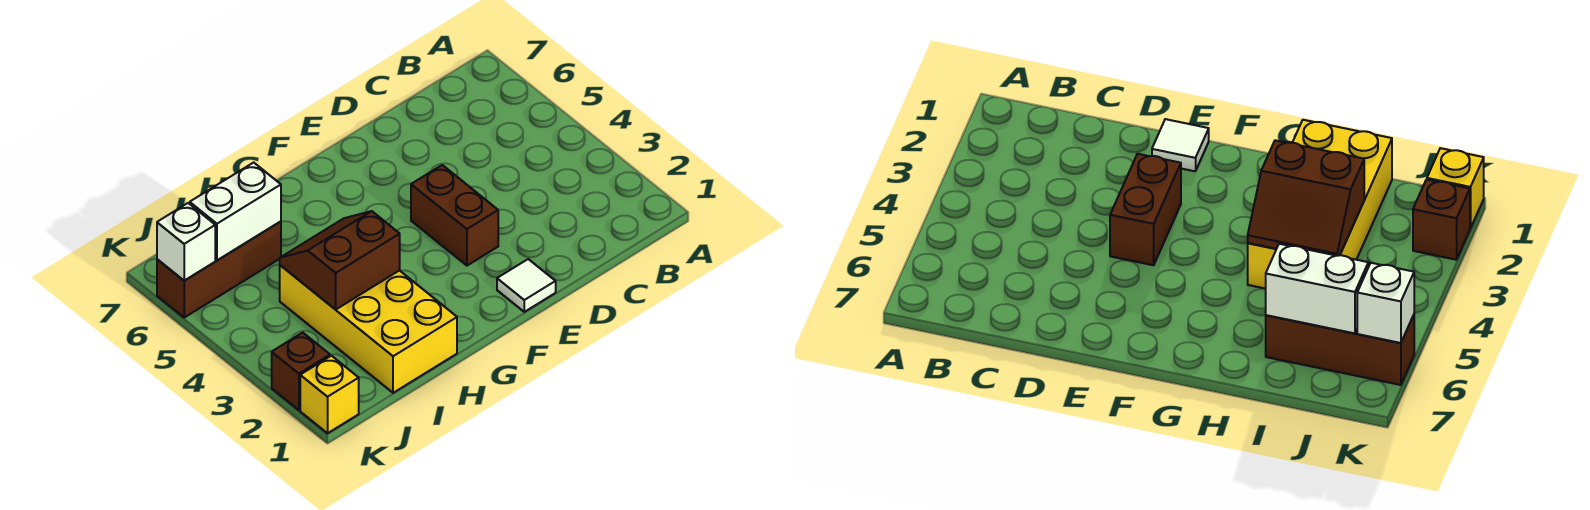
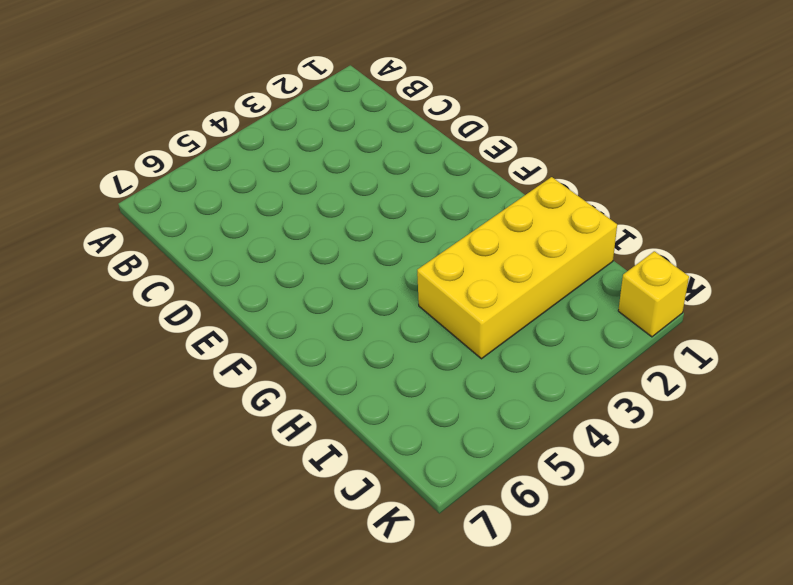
none -> white 1x1 tile [497,259,556,312]
none -> brown 1x2 brick [411,165,498,266]

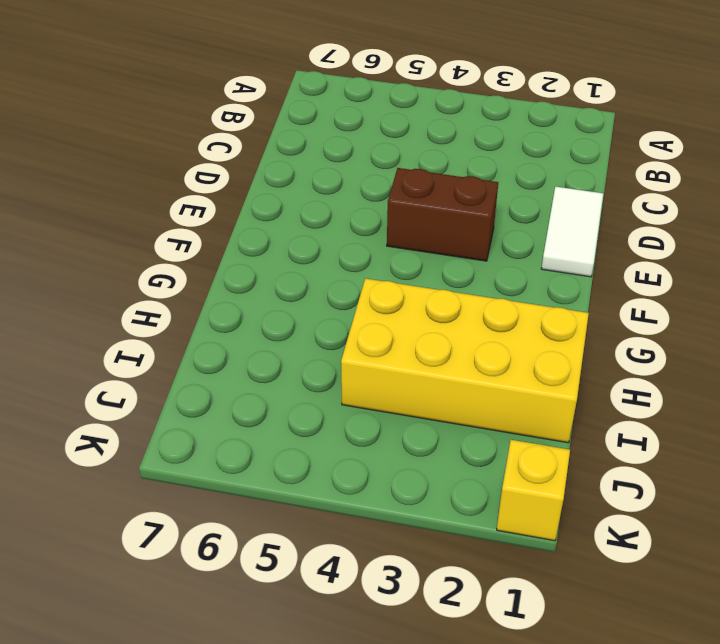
white 1x2 tile [541,187,603,277] -> white 1x1 tile [497,259,556,312]
none -> brown 1x3 brick [157,222,281,317]
none -> brown 1x1 brick [272,333,330,410]

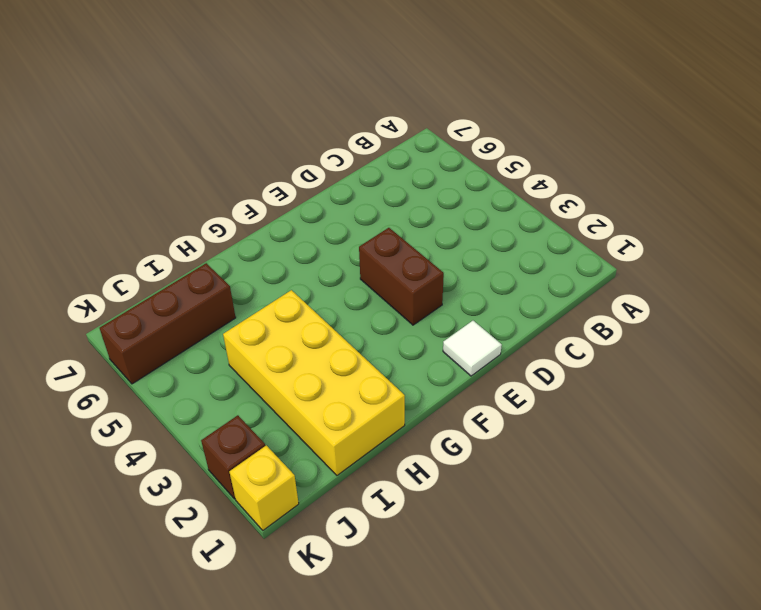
none -> brown 2x2 slope [280,211,400,310]
none -> white 1x2 brick [190,162,281,260]

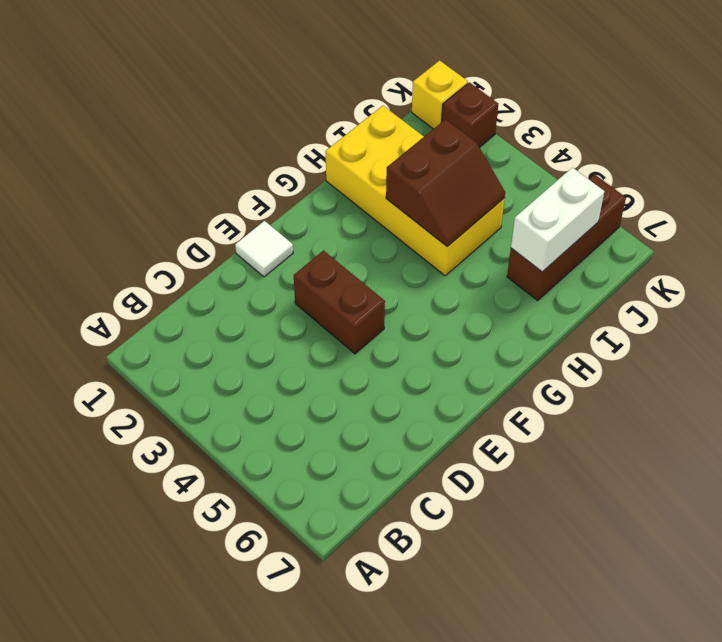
none -> white 1x1 brick [157,203,215,281]

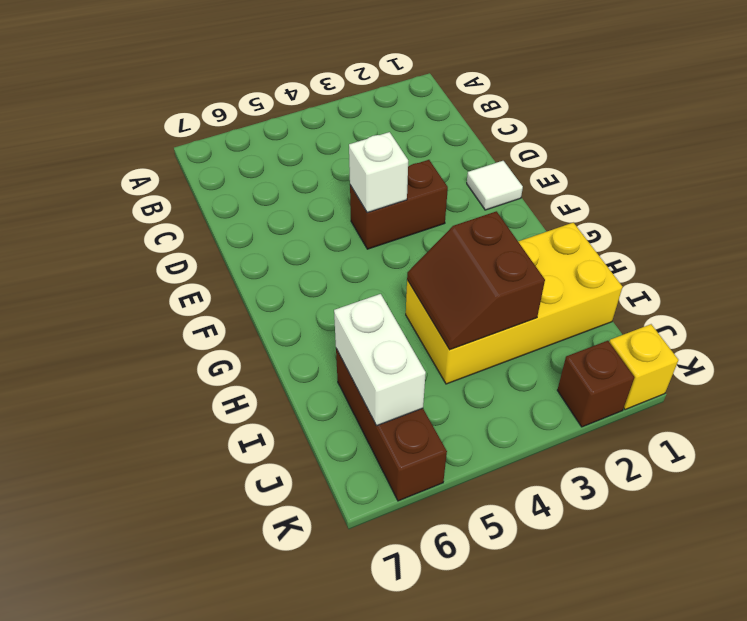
white 1x1 brick [349,132,408,213] -> white 1x1 brick moved to [157,203,215,281]

